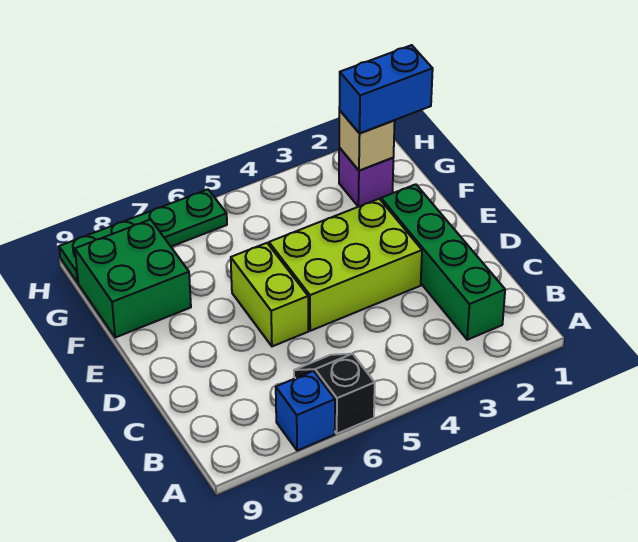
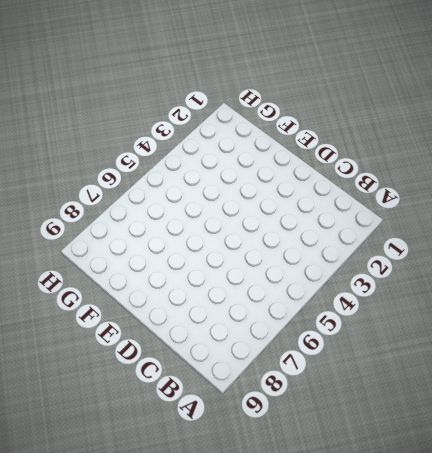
none -> black 1x2 slope [294,354,375,434]
none -> blue 1x1 brick [276,371,335,451]

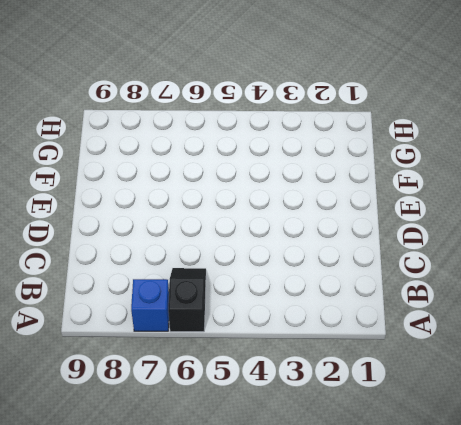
none -> green 1x4 brick [381,184,505,340]
none -> lime 2x3 brick [269,199,422,331]

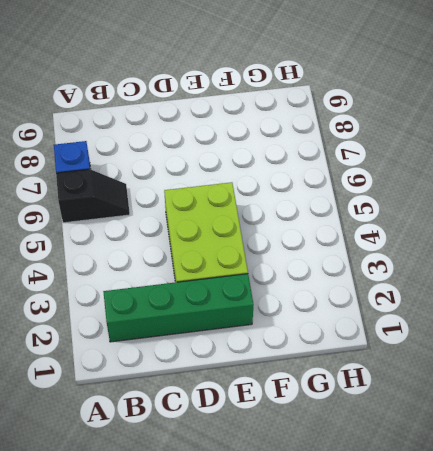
none -> lime 1x2 brick [231,243,308,346]
none -> green 2x2 brick [75,219,191,338]

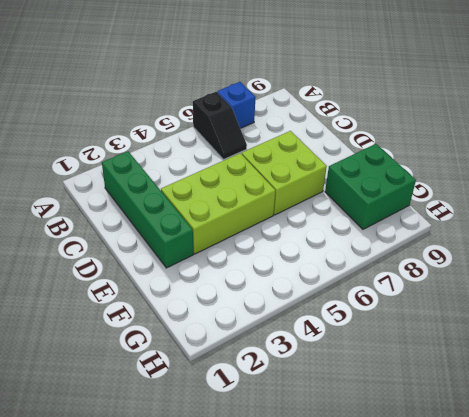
lime 2x2 brick [242,131,327,215] -> lime 1x2 brick [231,243,308,346]
none -> purple 1x1 brick [339,148,393,207]
none -> green 1x4 plate [59,189,227,283]

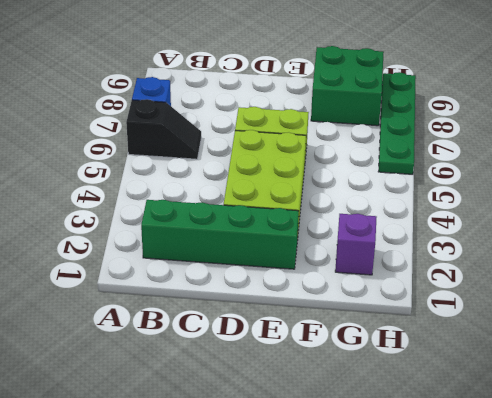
none -> tan 1x1 brick [339,110,395,171]
none -> blue 1x2 brick [339,45,433,133]

